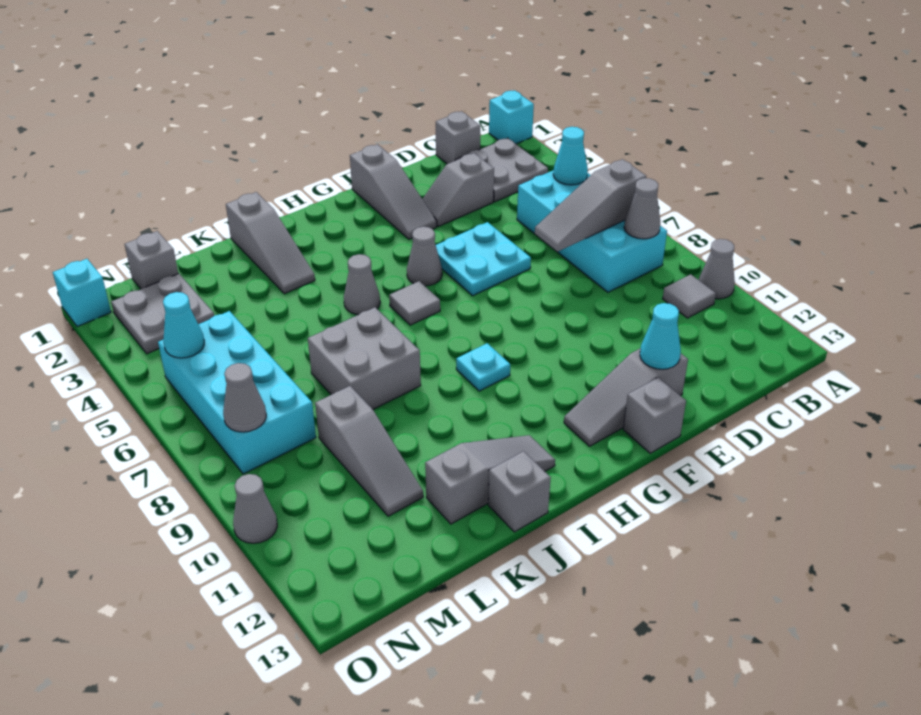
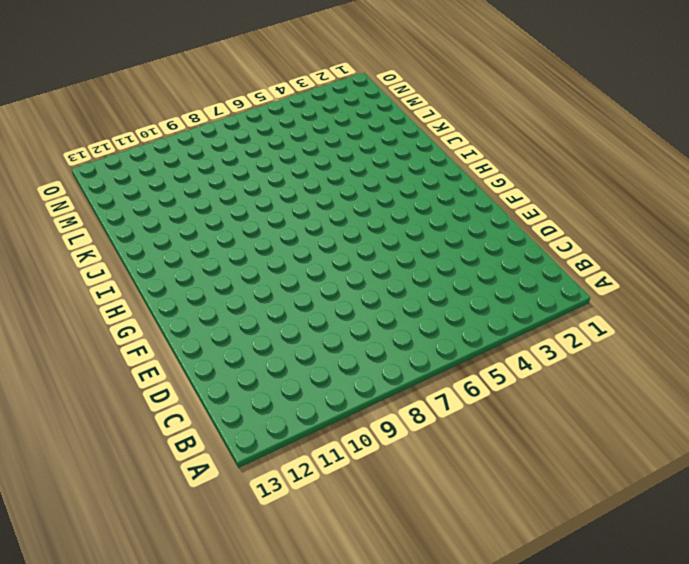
none -> cyan 1x1 brick [489,90,534,144]
none -> grey 1x1 cone [699,239,735,299]
none -> grey 2x2 plate [455,138,548,202]
none -> cyan 2x4 brick [517,170,667,292]

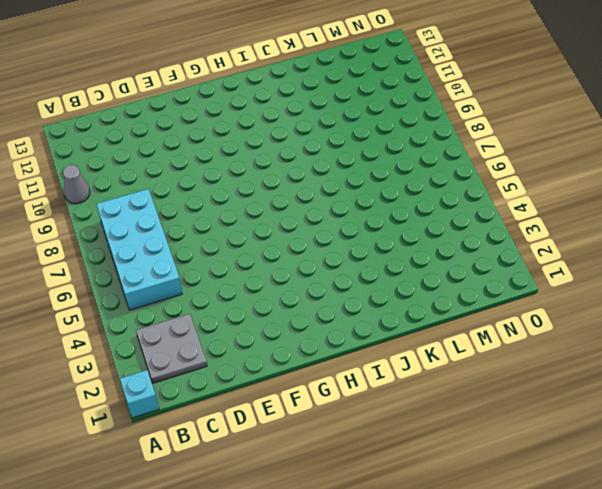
none -> grey 1x1 tile [663,274,716,318]
none -> grey 1x1 brick [436,111,480,164]
none -> grey 1x2 slope [423,153,494,226]
none -> cyan 2x2 plate [436,222,531,296]

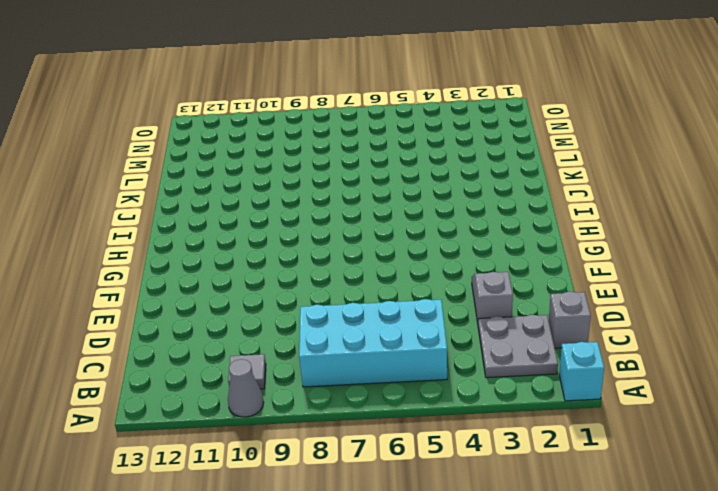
none -> cyan 2x2 plate [436,222,531,296]
none -> grey 1x3 slope [564,348,688,446]
none -> grey 1x3 slope [350,144,437,239]
none -> grey 1x1 brick [623,378,686,453]

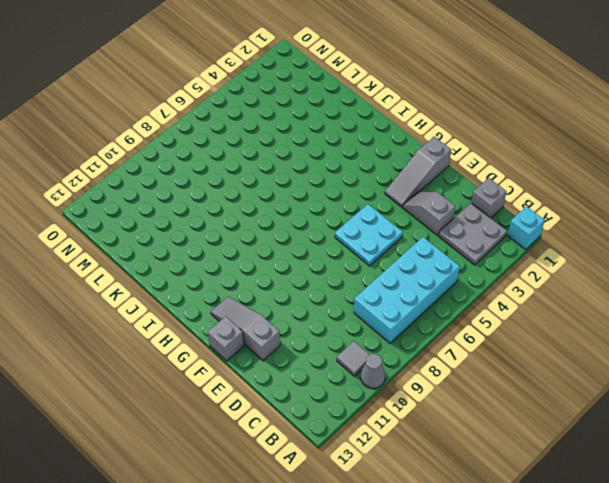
none -> grey 1x1 cone [407,227,442,286]
none -> grey 1x1 tile [389,281,440,325]
none -> cyan 1x1 plate [456,343,510,391]
none -> grey 1x1 cone [344,254,380,315]

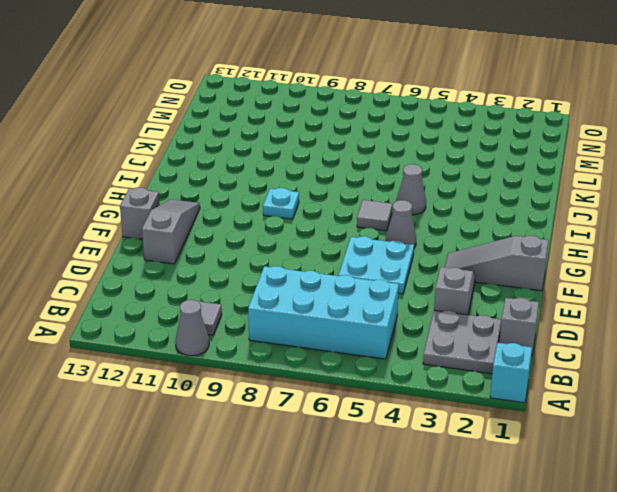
none -> grey 1x3 slope [425,435,555,524]
none -> grey 1x3 slope [226,192,315,294]
none -> grey 2x2 brick [308,307,421,409]
none -> grey 1x1 brick [488,451,551,532]

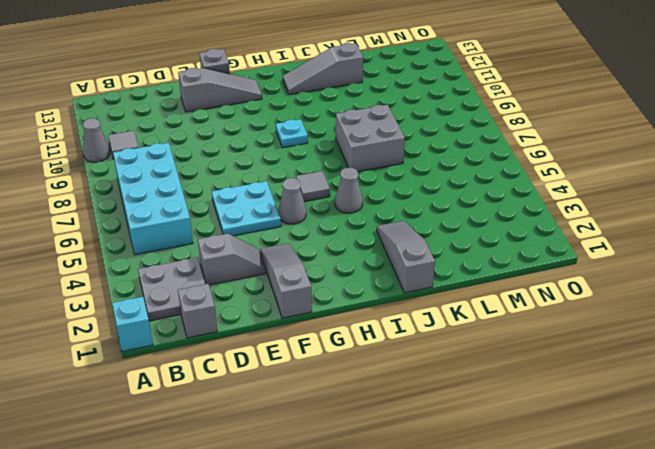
none -> grey 1x1 brick [488,451,551,532]
none -> grey 1x3 slope [315,386,423,516]
none -> grey 1x1 brick [125,231,178,289]
none -> grey 2x2 plate [111,274,214,354]

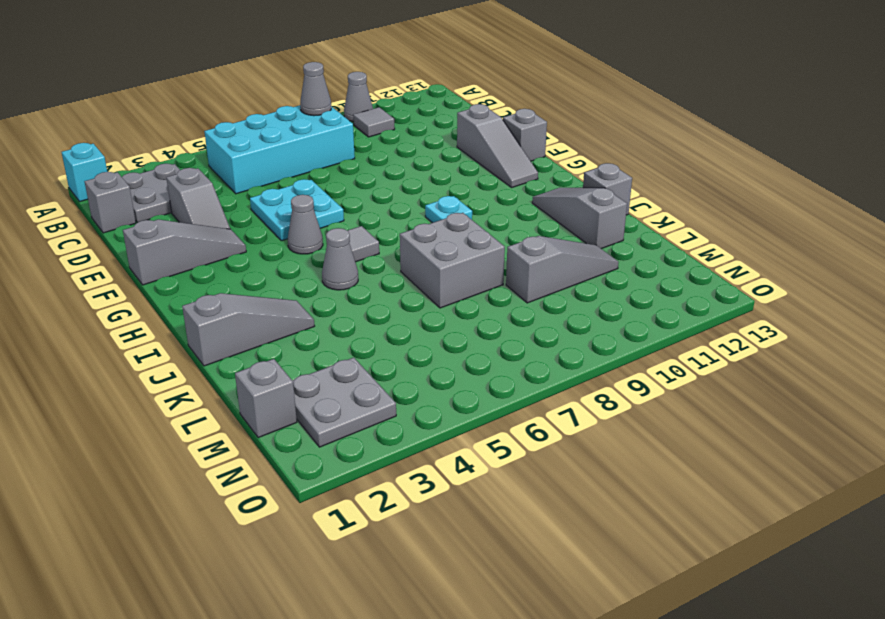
none -> cyan 2x4 brick [158,311,316,474]
none -> cyan 1x1 brick [53,259,111,327]
none -> grey 1x1 cone [233,474,277,543]
none -> cyan 1x1 cone [553,127,588,185]

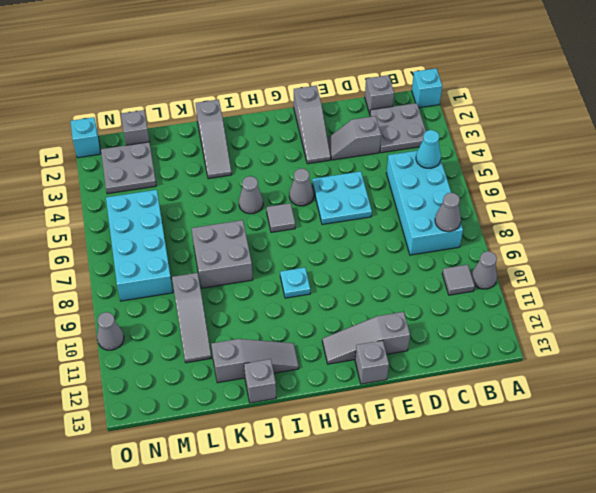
none -> grey 1x3 slope [535,159,646,252]
none -> cyan 1x1 cone [640,303,681,369]
none -> cyan 1x1 cone [163,292,204,358]
none -> grey 1x1 cone [223,363,266,432]

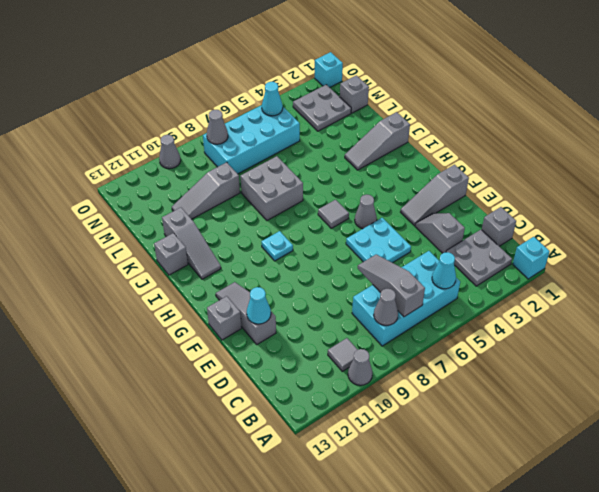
none -> grey 1x1 cone [344,254,380,315]

